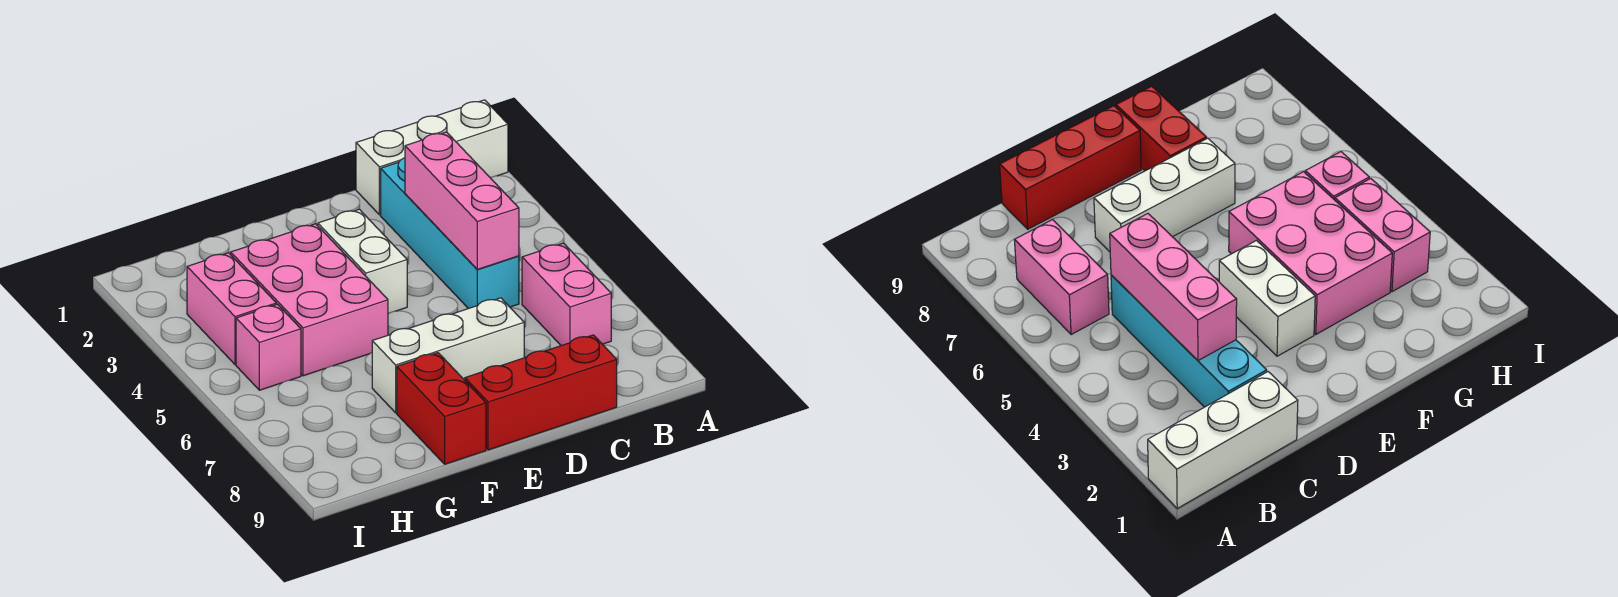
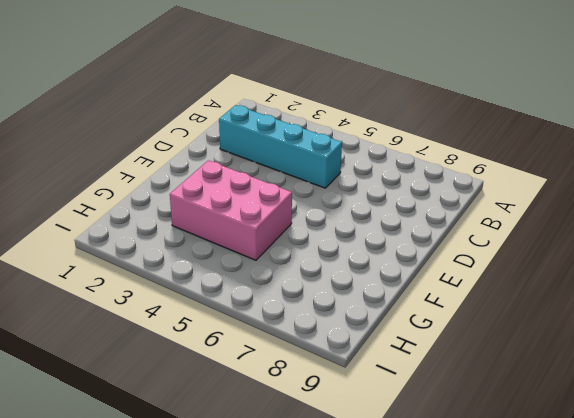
none -> white 1x3 brick [356,100,508,215]
none -> pink 1x2 brick [522,243,611,346]

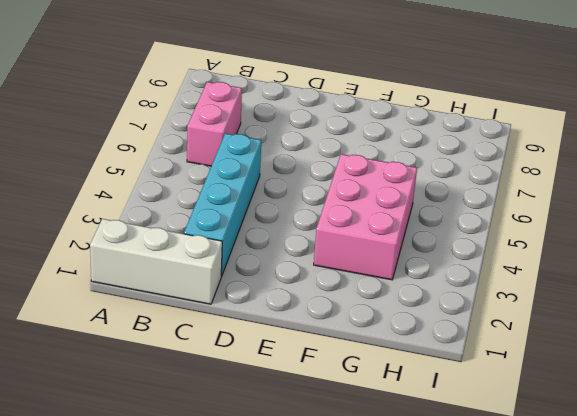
none -> red 1x3 brick [465,335,617,450]
none -> white 1x3 brick [372,298,524,413]

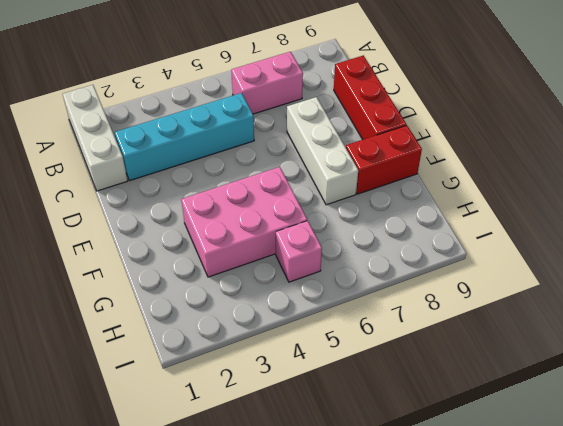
none -> white 1x2 brick [318,209,407,314]
none -> pink 1x2 brick [187,253,276,364]

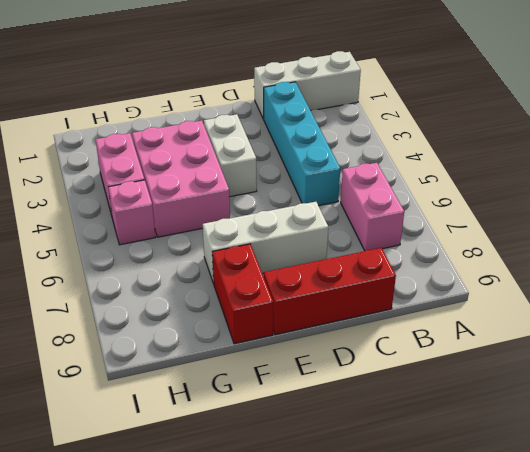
none -> pink 1x3 brick [405,132,519,269]

